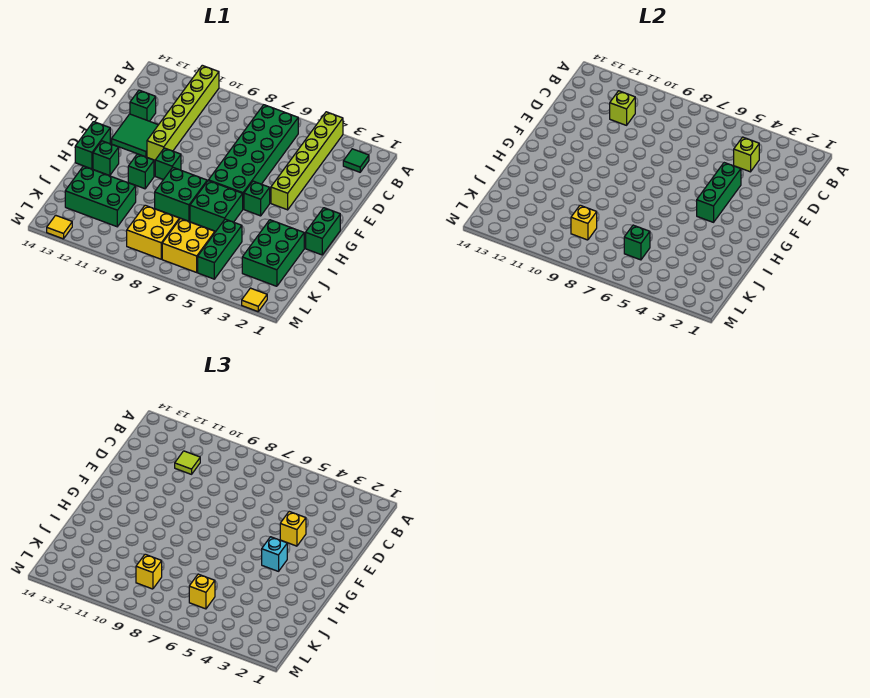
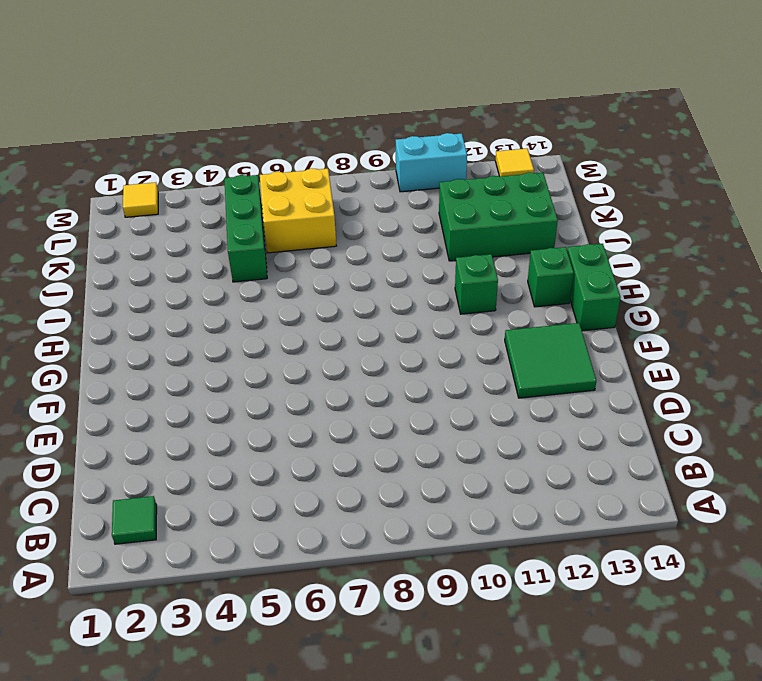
cyan 1x2 brick [396,133,467,192] -> none
none -> lime 1x6 brick [271,112,343,210]
none -> lime 1x6 brick [147,65,219,160]
none -> green 2x6 brick [209,105,298,209]
none -> green 1x1 brick [130,90,156,121]

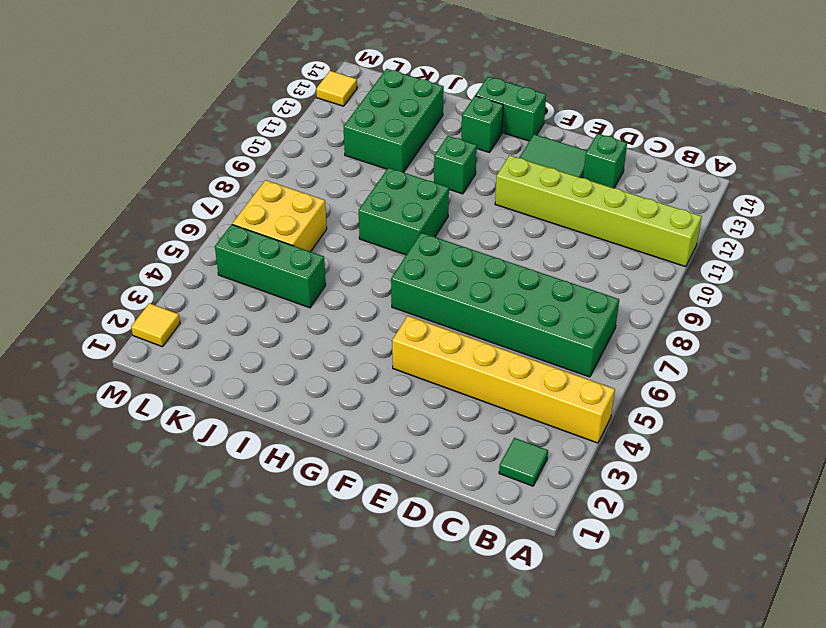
yellow 1x6 brick [392,316,615,443] -> lime 1x6 brick [271,112,343,210]
none -> green 1x2 brick [306,208,340,255]
none -> green 1x1 brick [244,181,270,216]
none -> green 1x1 brick [155,148,181,180]
none -> green 2x2 brick [190,180,243,231]

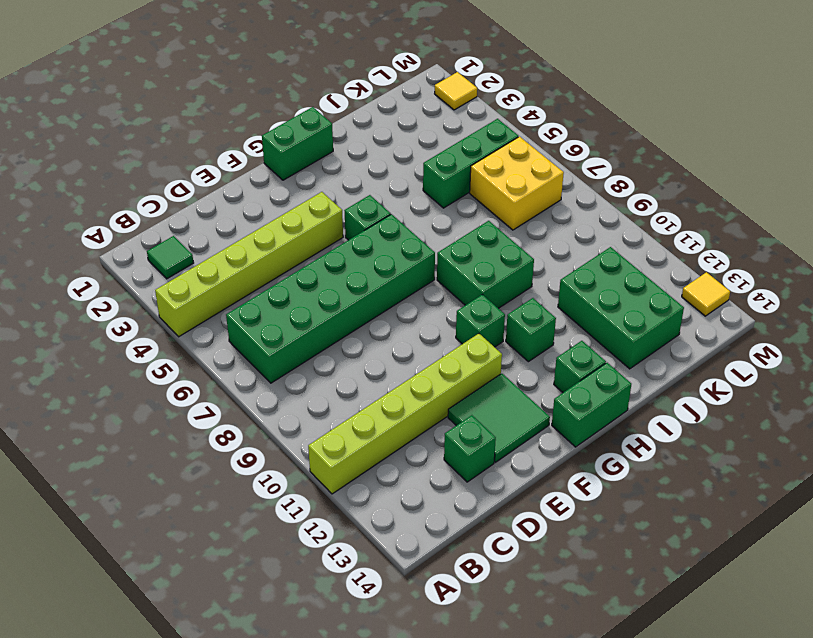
none -> green 2x2 brick [190,180,243,231]
none -> green 2x3 brick [242,220,304,286]
none -> yellow 2x2 brick [127,205,179,259]
none -> lime 1x1 brick [734,137,759,172]

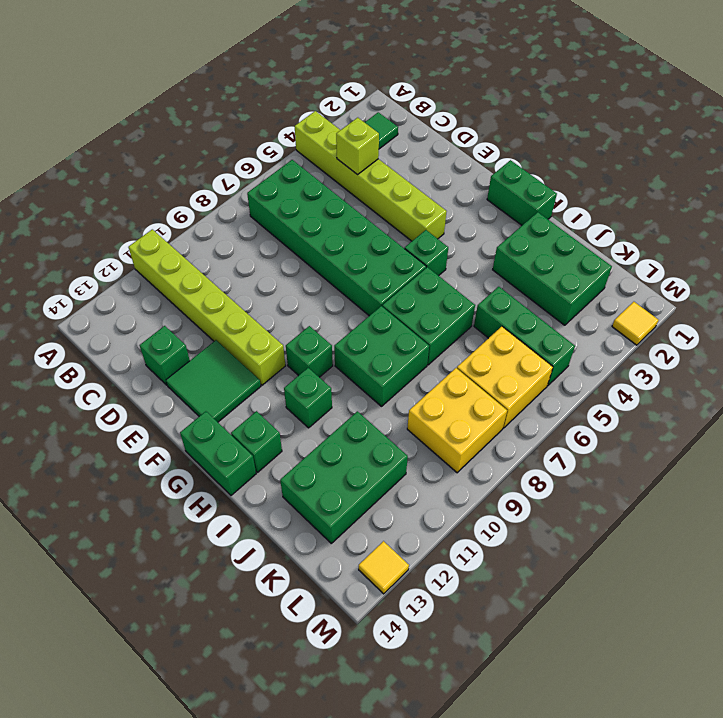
none -> lime 1x1 brick [610,91,635,125]
none -> green 1x3 brick [697,163,741,222]
none -> green 1x1 brick [624,225,650,260]
none -> yellow 1x1 brick [571,205,597,240]

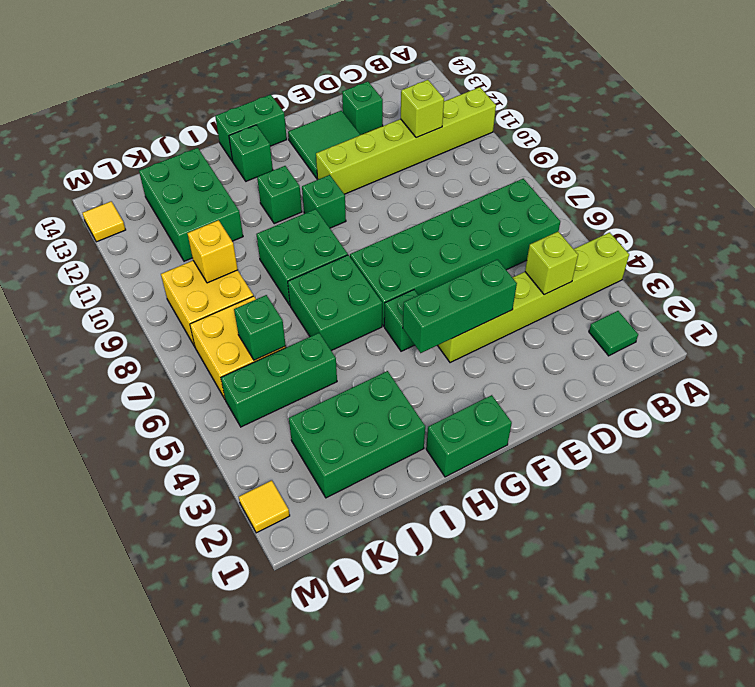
none -> lime 1x1 tile [175,451,200,474]
none -> yellow 1x1 brick [280,512,306,546]
none -> cyan 1x1 brick [262,537,287,571]
none -> yellow 1x1 brick [189,574,215,609]

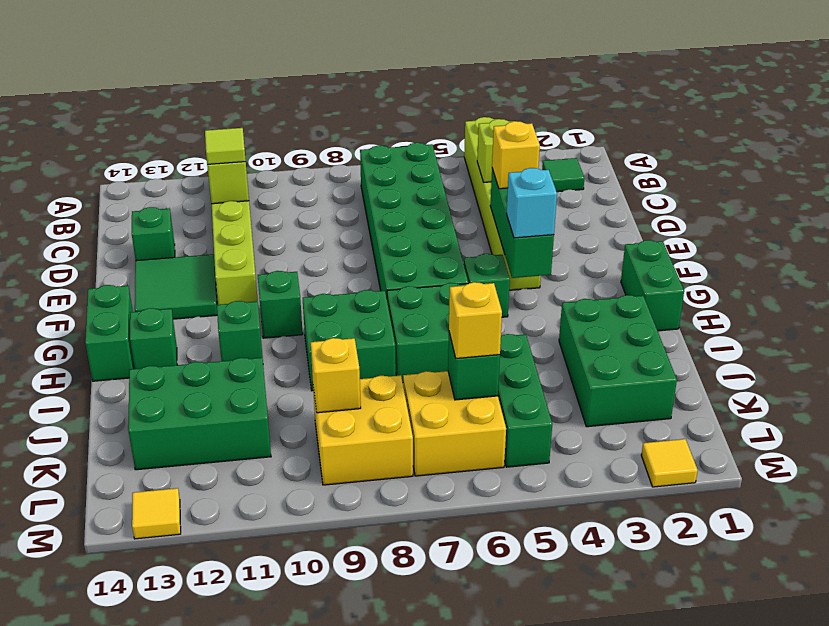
none -> yellow 1x1 brick [136,554,162,589]

